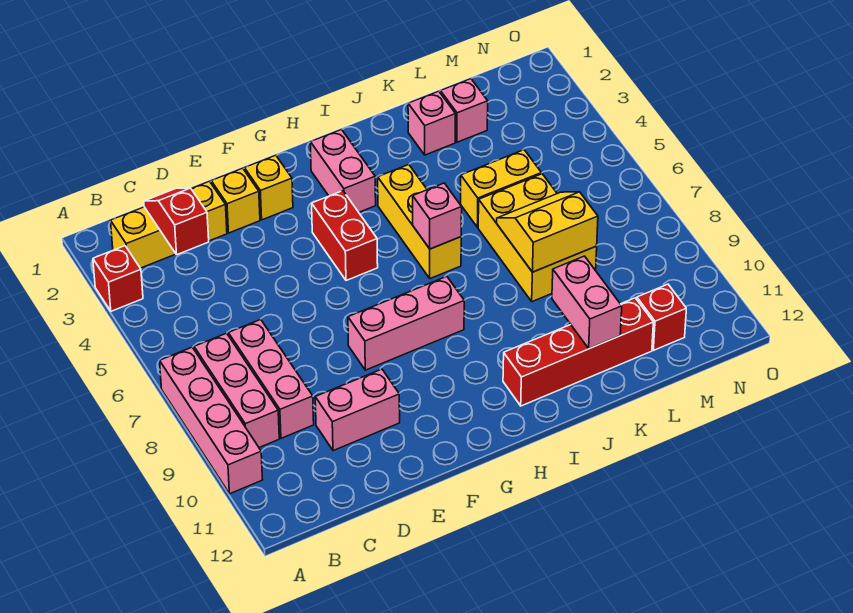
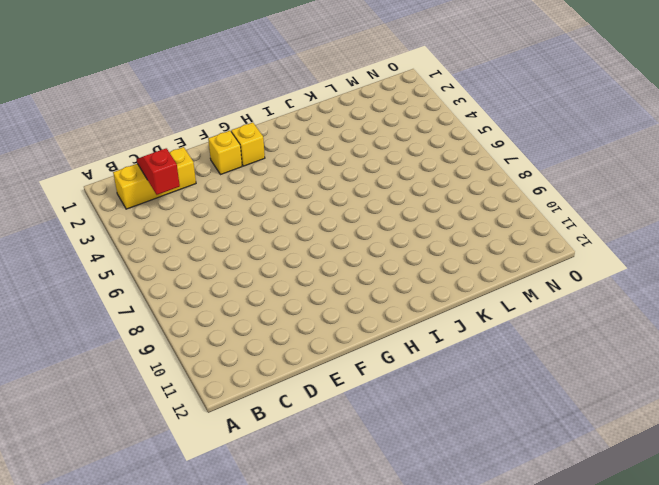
yellow 1x1 brick [231,122,265,166] -> yellow 1x1 brick moved to [211,168,260,233]
none -> red 1x1 brick [93,246,143,311]
none -> pink 1x4 brick [160,347,262,494]
none -> pink 1x3 brick [194,333,279,447]

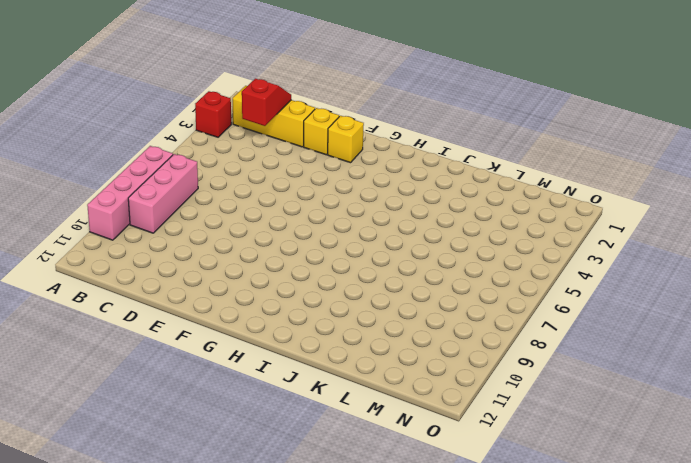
none -> pink 1x3 brick [228,320,314,438]
none -> pink 1x2 brick [315,369,400,451]
none -> pink 1x3 brick [348,277,464,370]

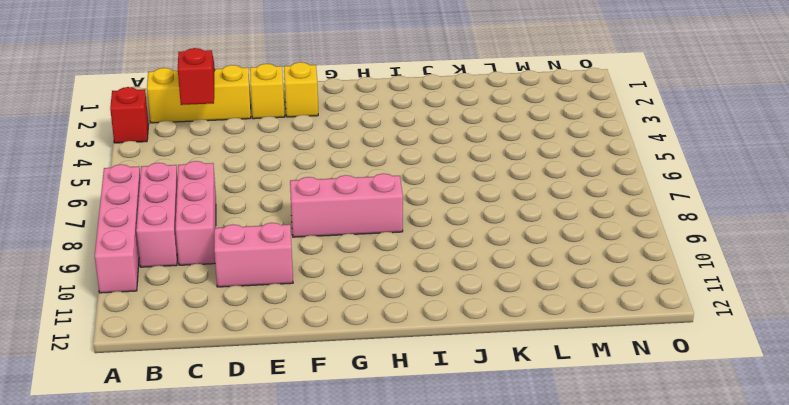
none -> red 1x2 brick [312,191,378,281]
none -> pink 1x2 brick [310,129,376,212]
none -> yellow 1x3 brick [378,165,461,279]

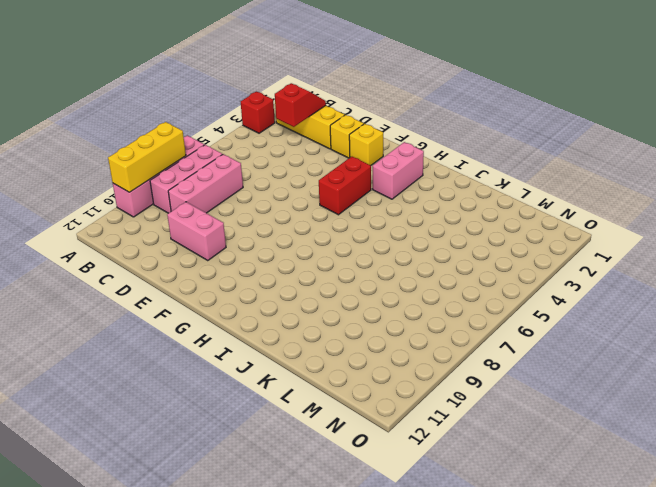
yellow 1x3 brick [108,122,186,192] -> yellow 1x3 brick moved to [378,165,461,279]
none -> pink 1x3 brick [348,277,464,370]
none -> red 1x4 brick [503,298,653,406]
none -> pink 1x1 brick [408,91,456,155]

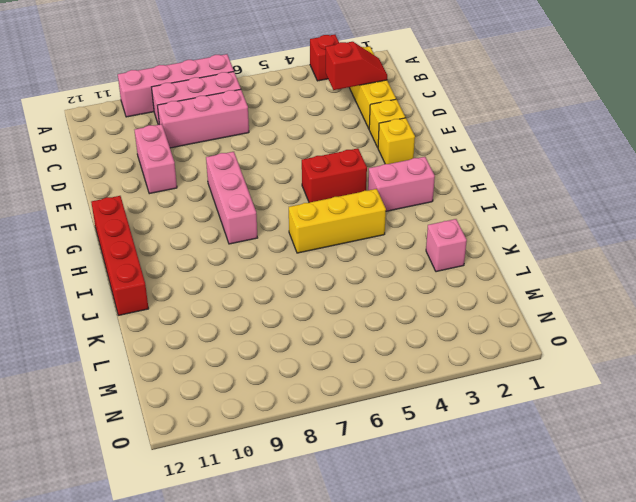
red 1x4 brick [91,196,149,315] -> red 1x4 brick moved to [503,298,653,406]
none -> yellow 1x2 brick [461,150,541,227]
none -> yellow 2x3 brick [478,174,597,302]
none -> pink 1x1 brick [440,79,488,142]

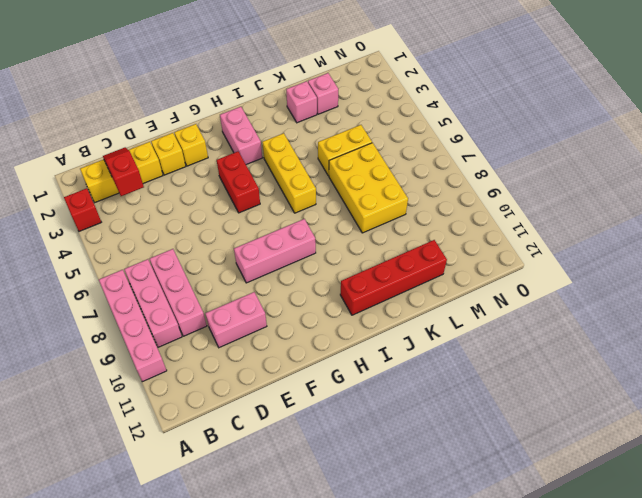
none -> red 1x1 brick [637,284,686,350]
none -> pink 1x1 brick [413,183,462,249]
none -> yellow 2x2 slope [497,192,598,272]

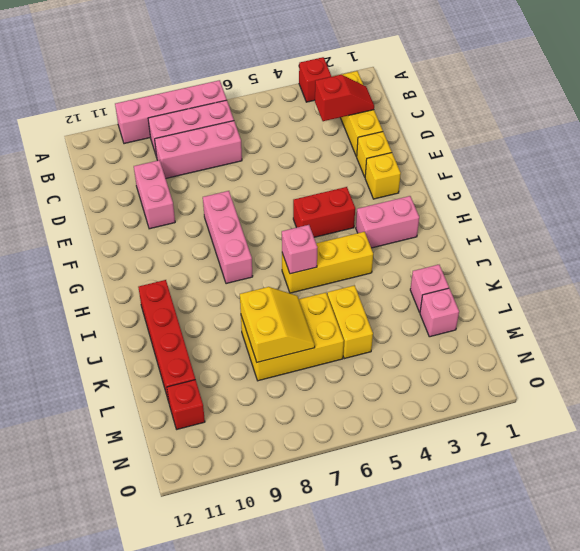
none -> pink 1x2 brick [552,256,622,349]

